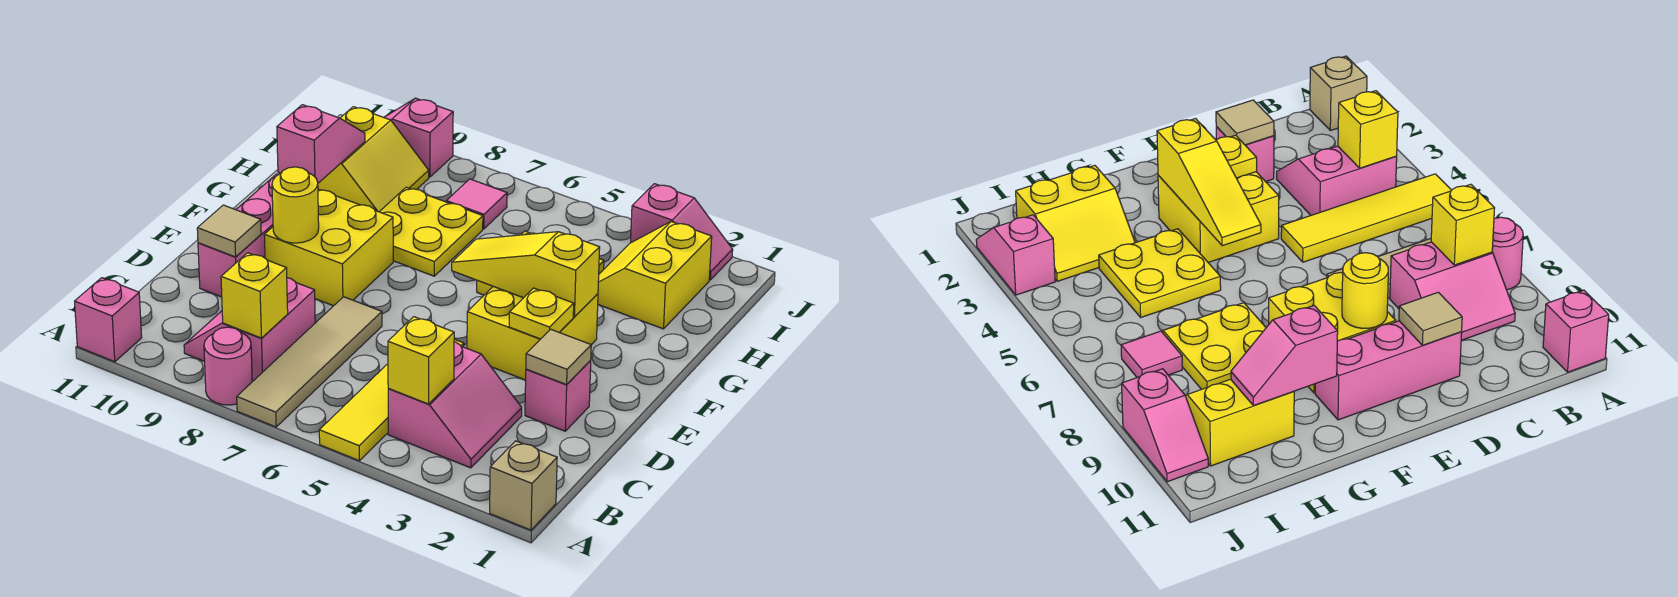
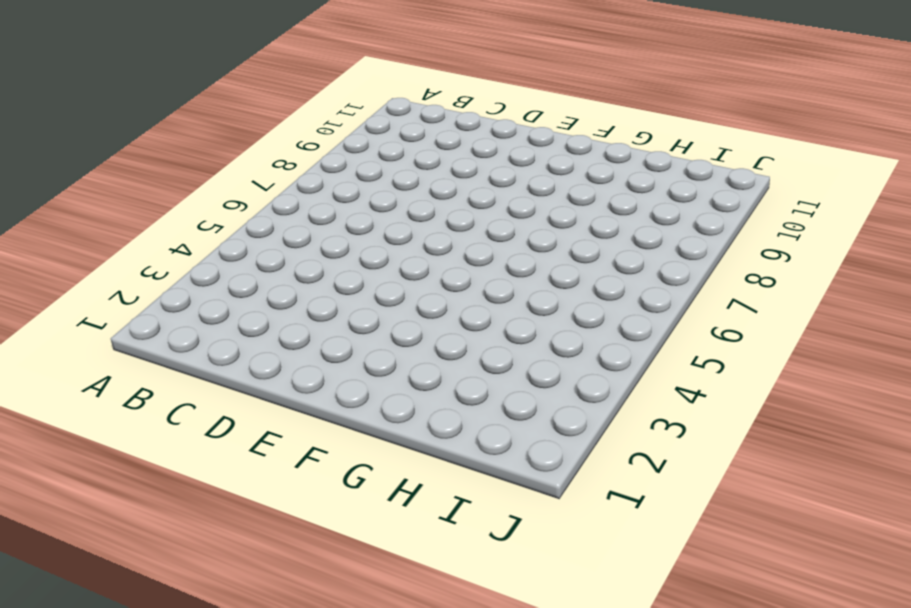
none -> tan 1x1 brick [490,441,557,530]
none -> yellow 1x4 tile [319,339,464,461]
none -> tan 1x4 tile [237,297,382,427]

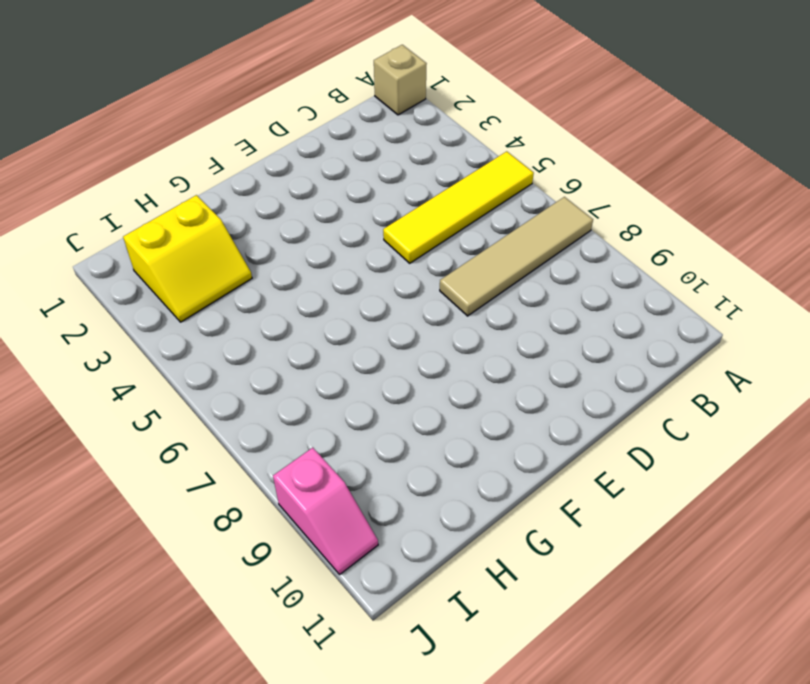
none -> pink 1x1 round brick [204,327,252,405]
none -> pink 1x1 brick [75,278,142,362]
none -> pink 2x2 slope [388,342,522,468]

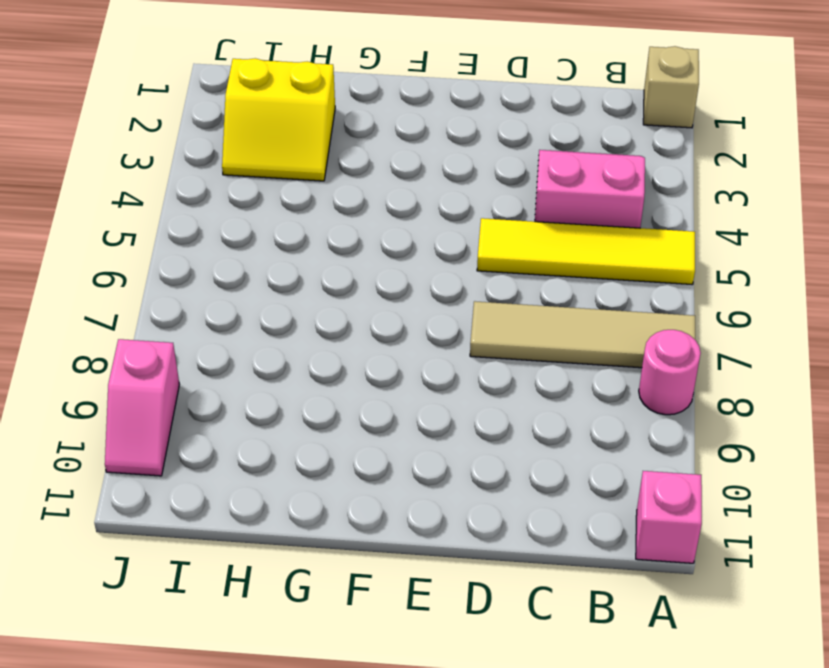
none -> pink 2x2 slope [184,278,315,381]
none -> pink 1x1 brick [525,361,591,431]
none -> pink 1x3 brick [198,174,279,297]

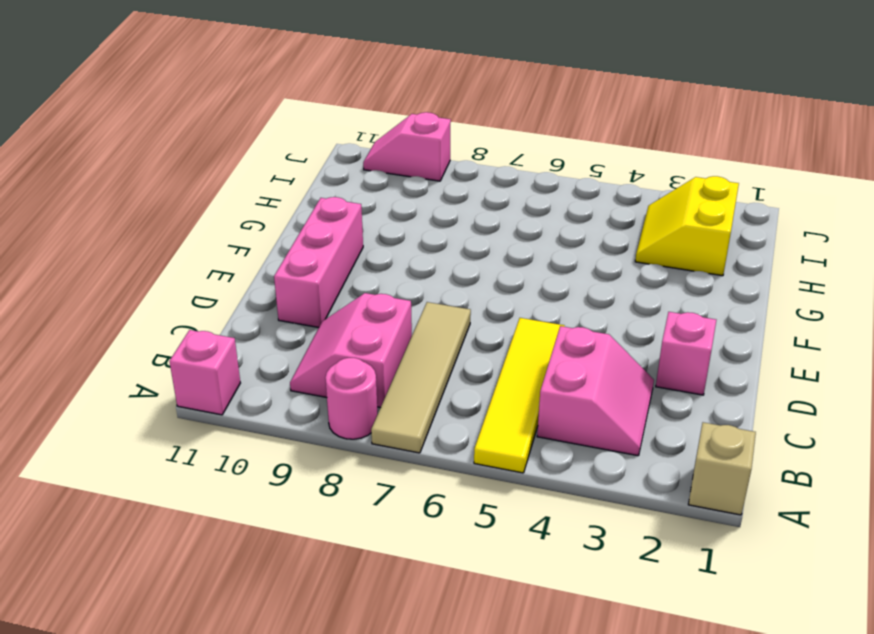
none -> yellow 2x2 brick [467,287,598,380]
none -> yellow 2x2 brick [264,189,393,306]
none -> yellow 2x2 plate [1099,229,1221,317]

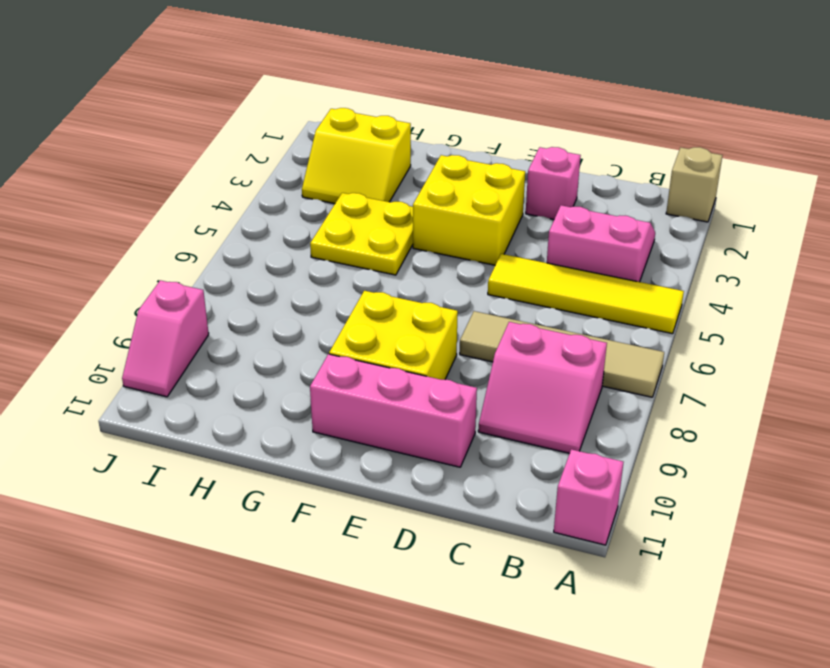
none -> pink 1x1 round brick [204,327,252,405]
none -> yellow 2x2 plate [380,187,483,276]
none -> yellow 2x2 slope [318,107,429,212]

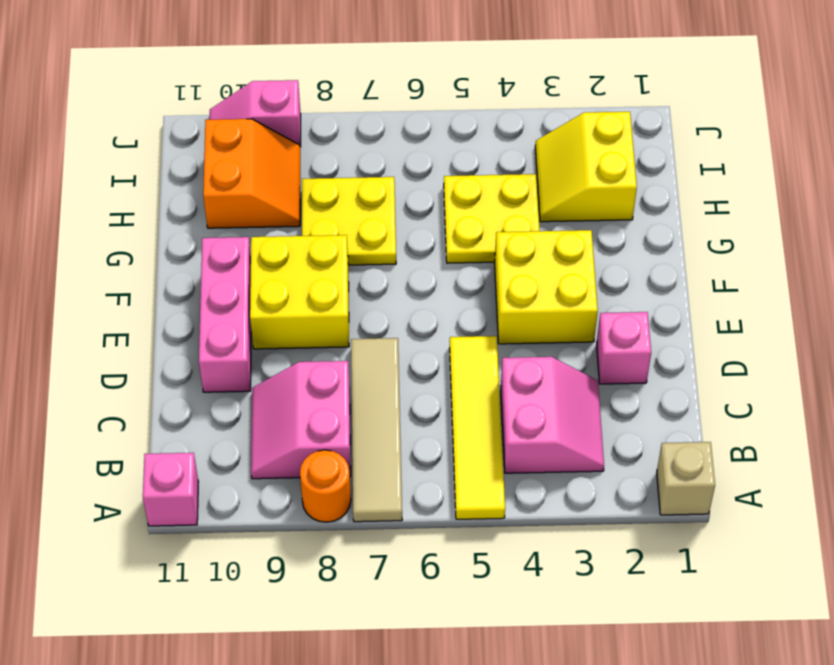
orange 1x1 round brick [300,450,351,522] -> pink 1x1 round brick [204,327,252,405]
orange 2x2 slope [203,119,300,228] -> yellow 2x2 slope [318,107,429,212]
none -> pink 1x1 tile [446,179,507,229]
none -> pink 1x2 slope [631,184,733,280]
none -> yellow 1x1 brick [388,317,454,404]

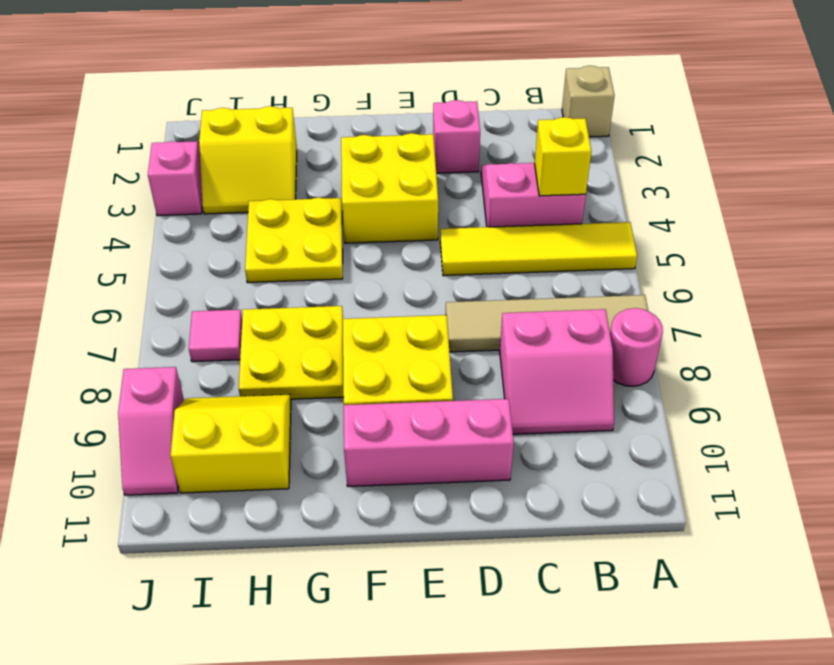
none -> pink 1x1 brick [75,278,142,362]
none -> yellow 1x1 brick [221,253,288,338]
none -> tan 1x1 tile [526,329,591,385]

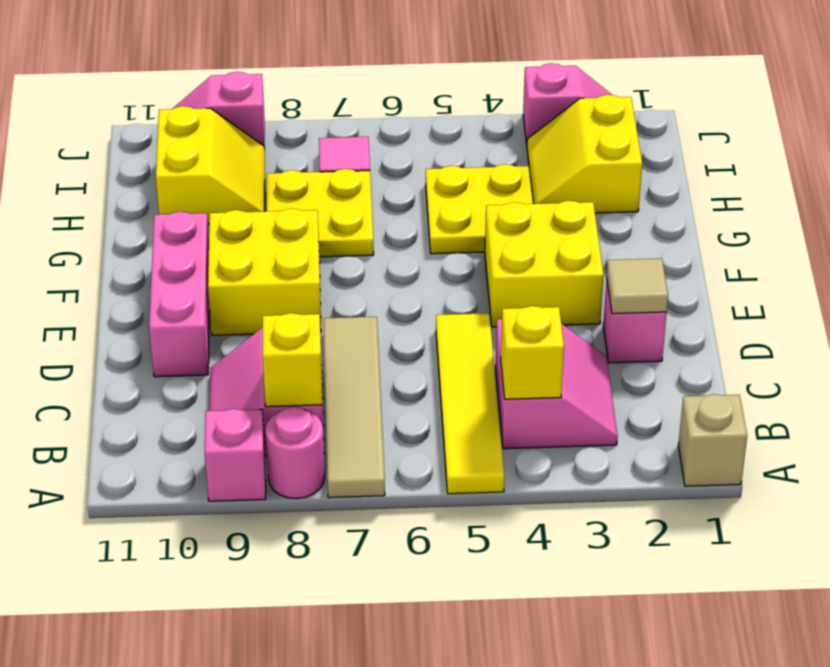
pink 1x1 brick [205,409,266,501] -> pink 1x1 brick moved to [75,278,142,362]
none -> tan 1x1 tile [197,205,261,257]
none -> yellow 1x1 plate [509,288,574,339]
none -> yellow 1x1 round brick [272,167,319,243]

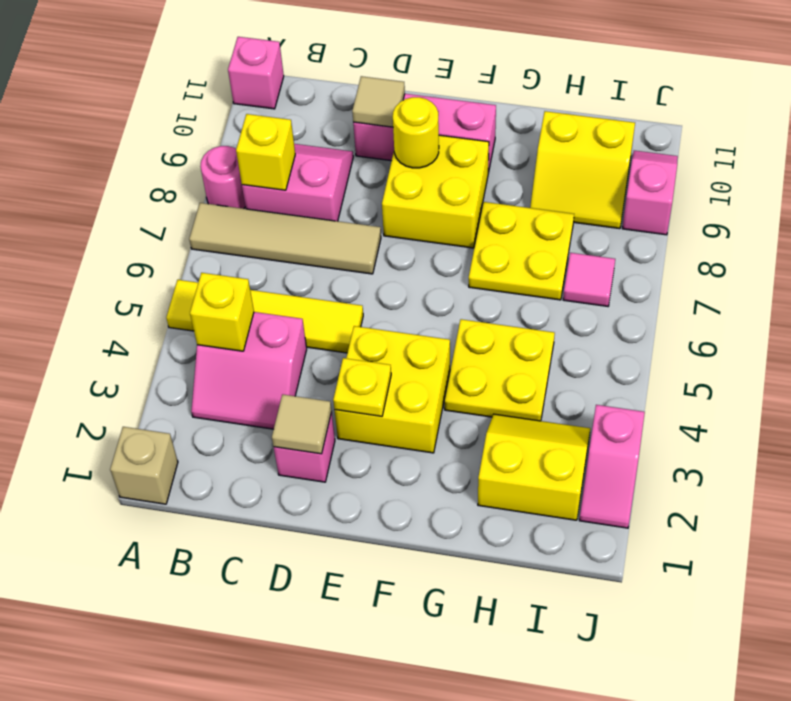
none -> yellow 1x3 slope [452,232,600,317]
none -> pink 1x2 slope [277,105,365,183]

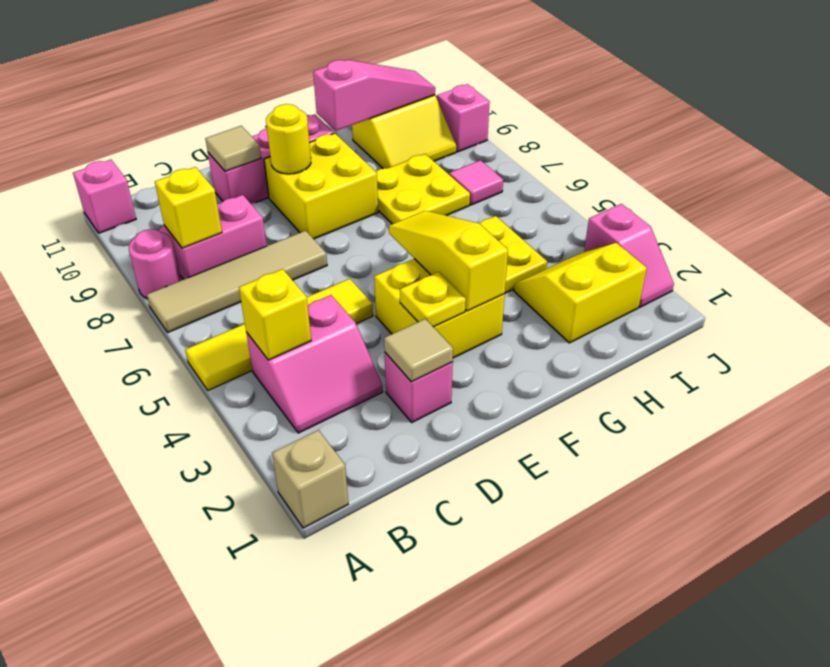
pink 1x3 slope [313,60,435,131] -> pink 1x2 slope [277,105,365,183]

